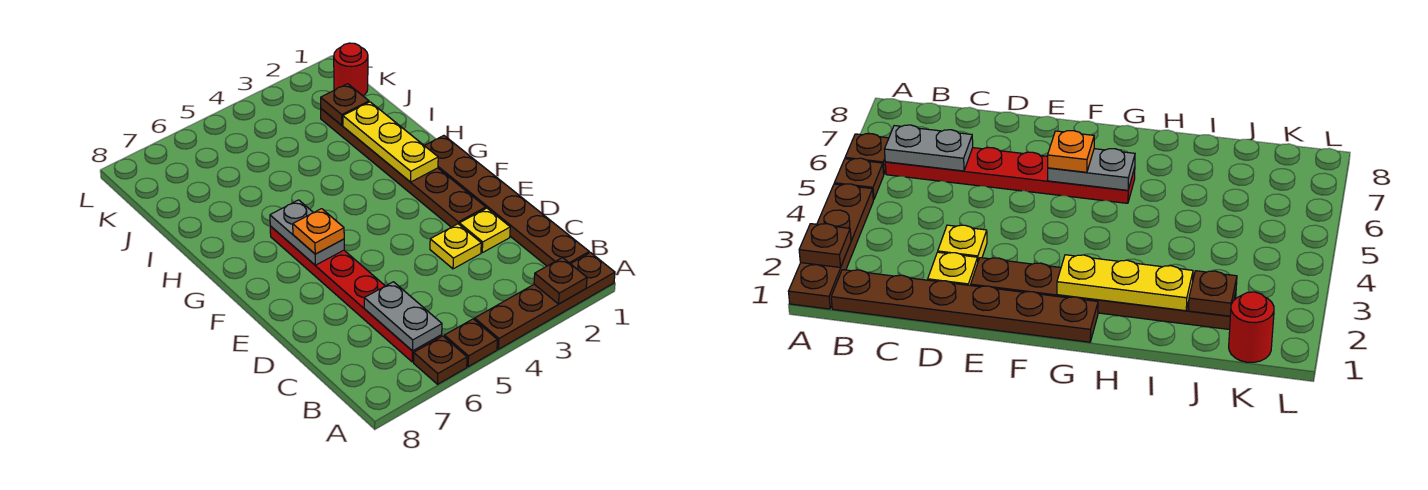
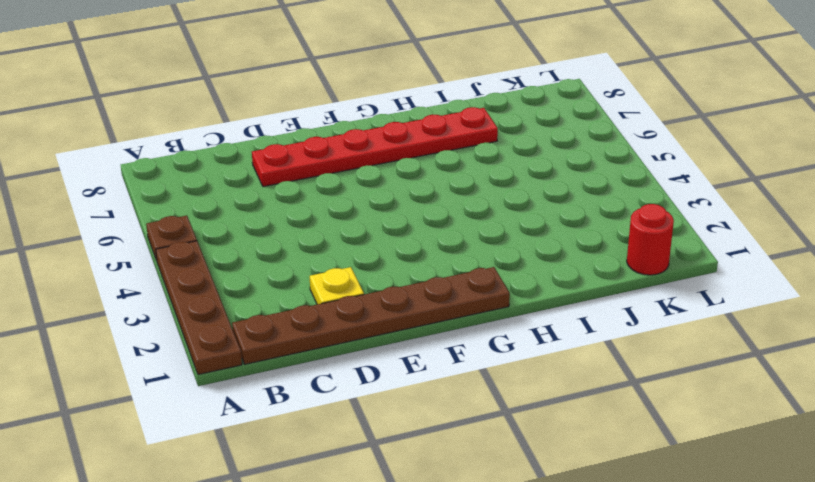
red 1x6 plate [252,107,498,187] -> red 1x6 plate moved to [270,226,442,362]
none -> brown 1x1 plate [414,336,467,384]
none -> yellow 1x1 plate [430,224,481,269]
none -> brown 1x6 plate [321,109,486,227]

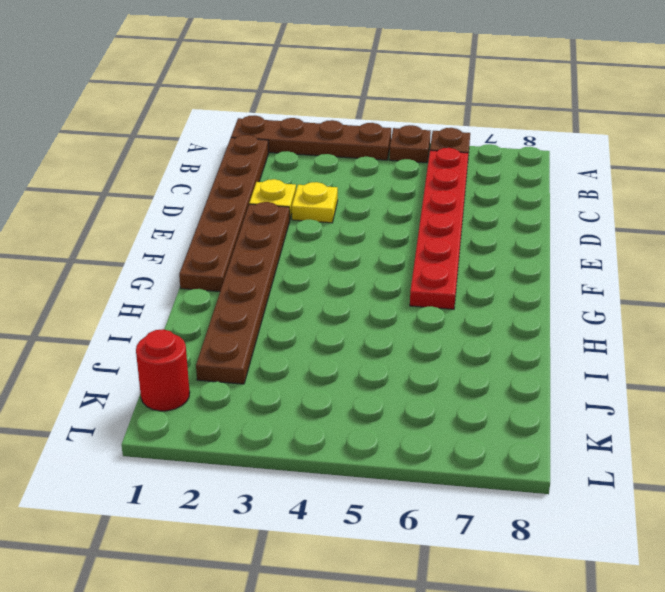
none -> brown 1x1 plate [534,258,587,304]
none -> grey 1x2 plate [364,282,442,351]
none -> grey 1x2 plate [270,200,344,265]

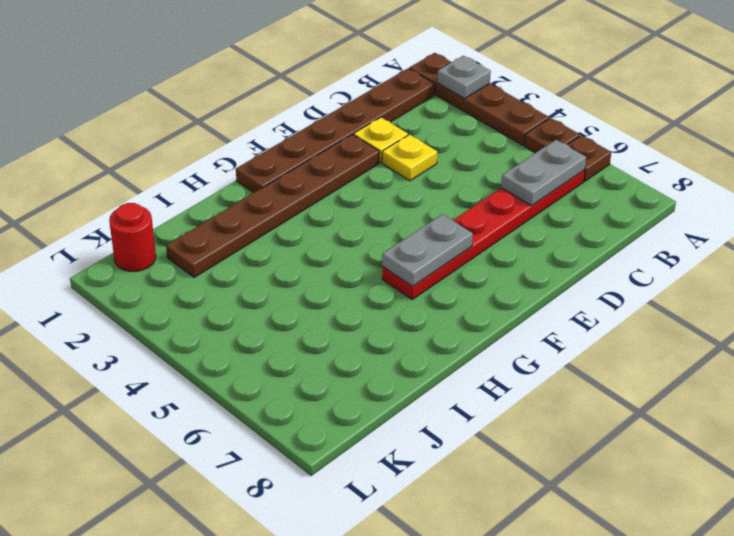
grey 1x1 plate [437,56,491,99] -> brown 1x1 plate [534,258,587,304]
none -> yellow 1x3 plate [343,102,438,182]
none -> brown 1x1 plate [321,84,369,125]
none -> orange 1x1 plate [293,209,344,254]

